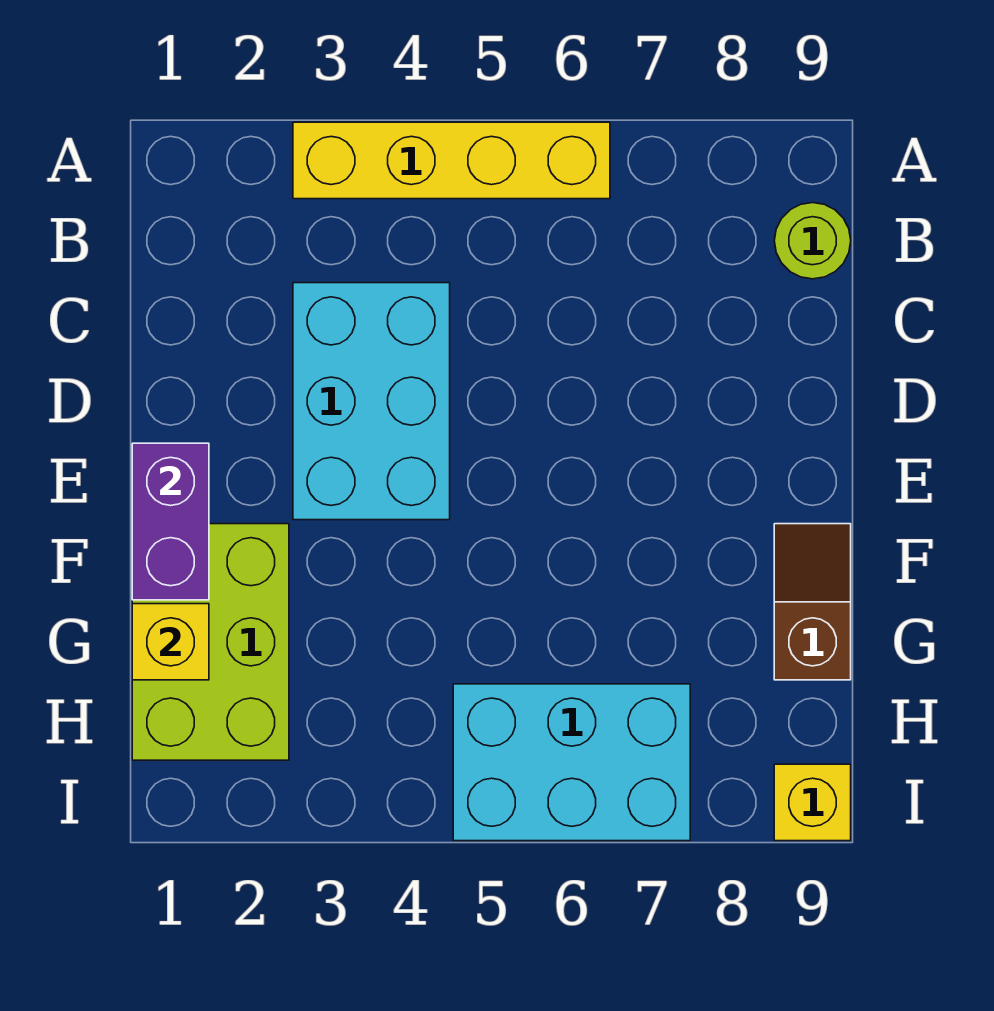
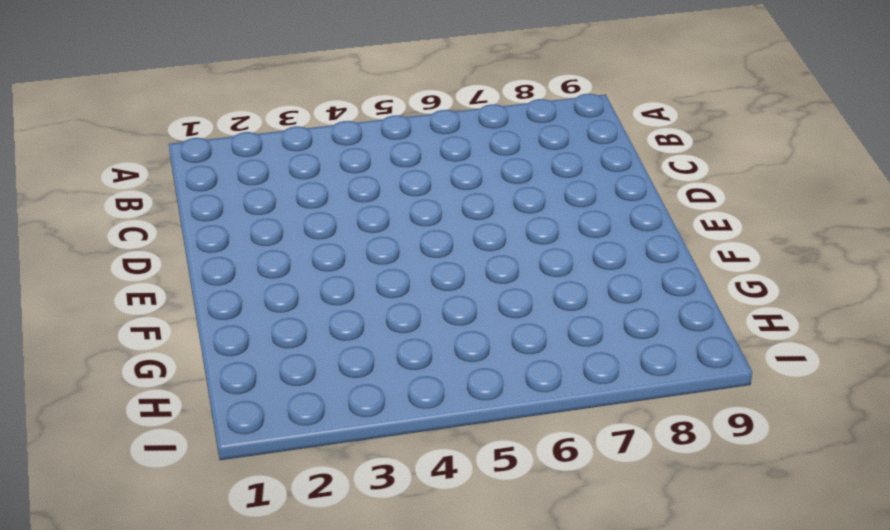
none -> yellow 1x4 brick [293,122,610,199]
none -> lime 1x1 round brick [774,203,851,279]

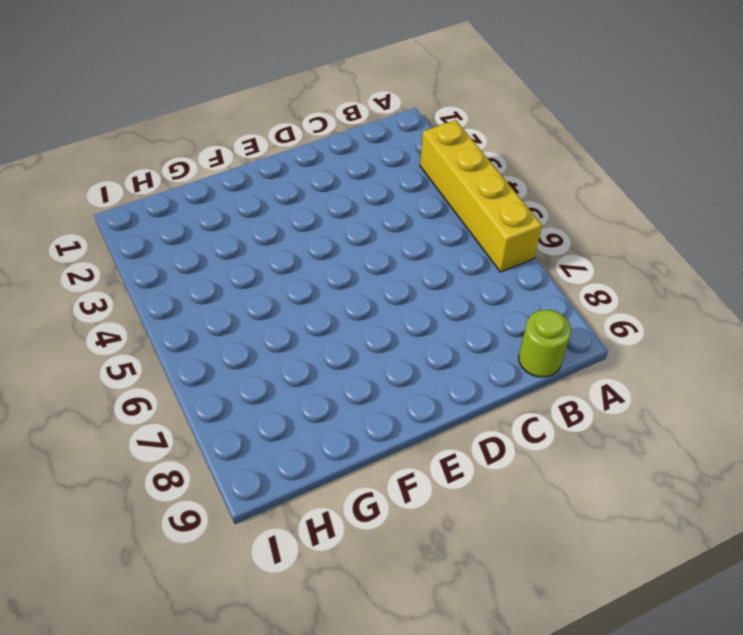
none -> cyan 2x3 brick [293,283,450,520]
none -> lime 2x3 brick [132,524,289,760]

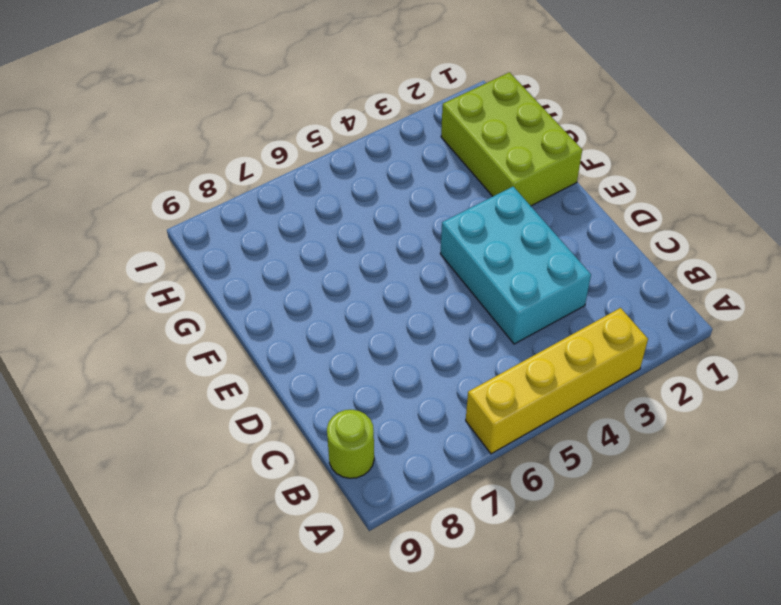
none -> brown 1x2 slope [774,524,851,680]
none -> cyan 2x3 brick [453,684,690,841]

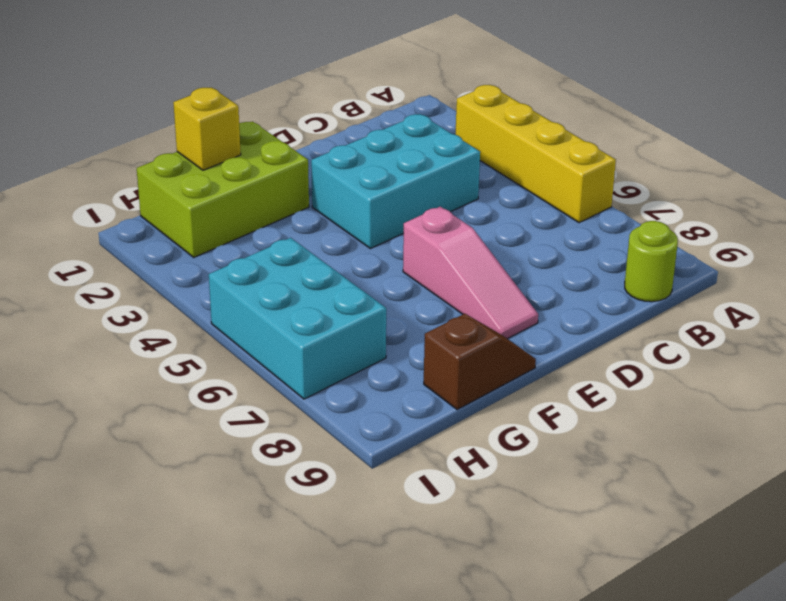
pink 1x3 slope [403,207,538,339] -> none
none -> yellow 1x1 brick [774,764,851,841]
none -> purple 1x2 brick [132,443,209,600]

